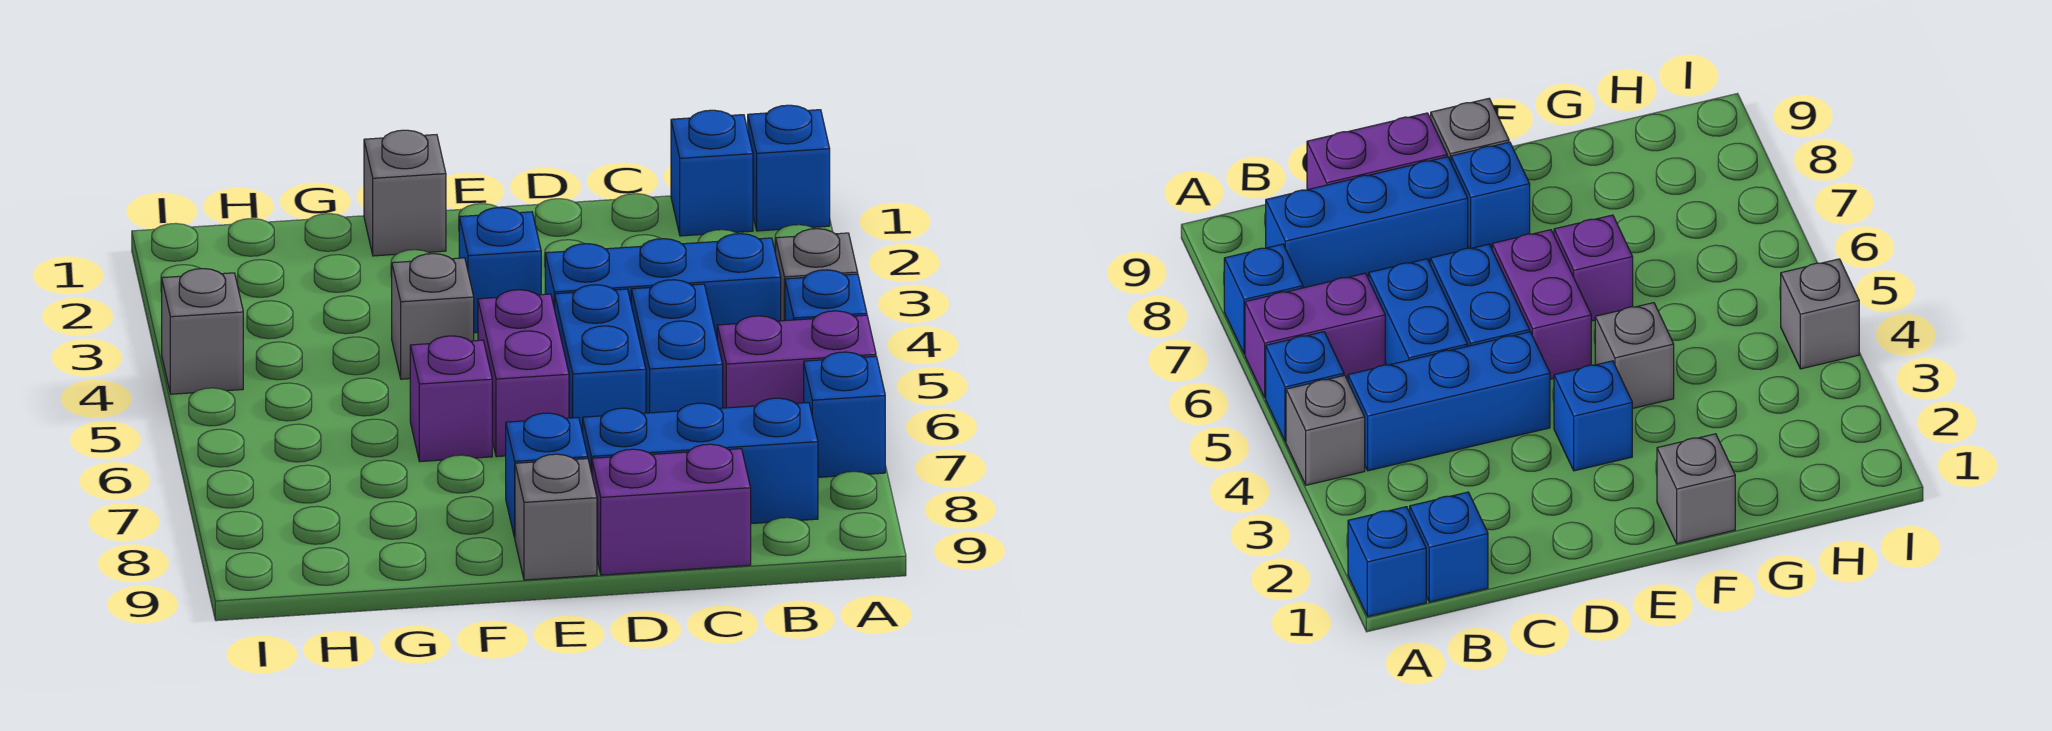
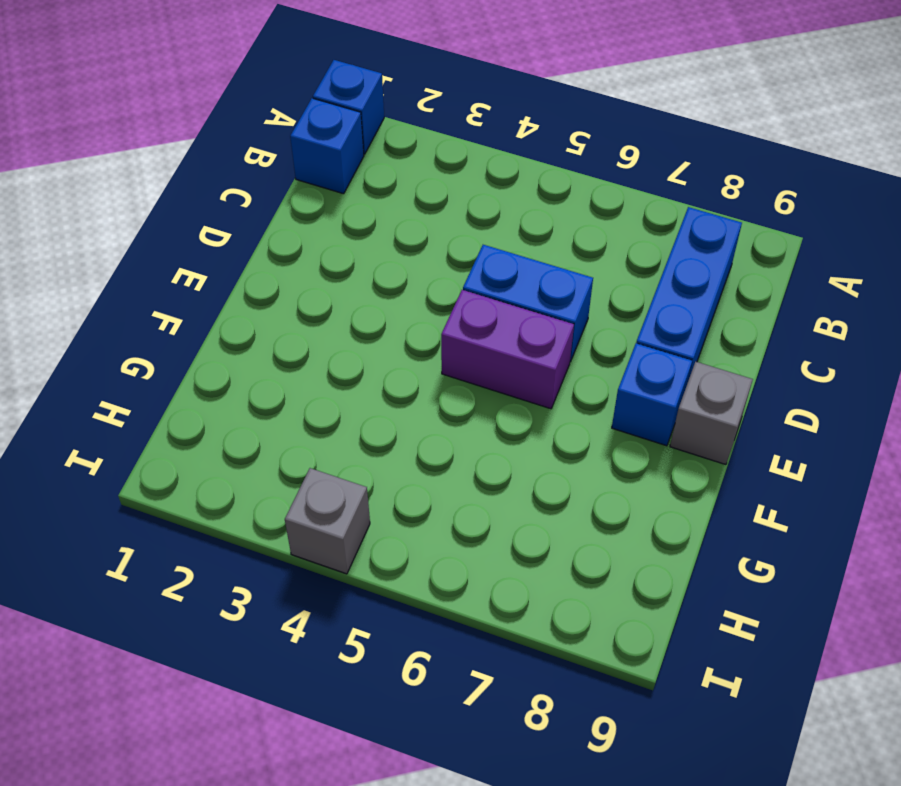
none -> grey 1x1 brick [775,229,858,321]
none -> blue 1x1 brick [785,270,867,321]
none -> purple 1x2 brick [717,311,876,408]

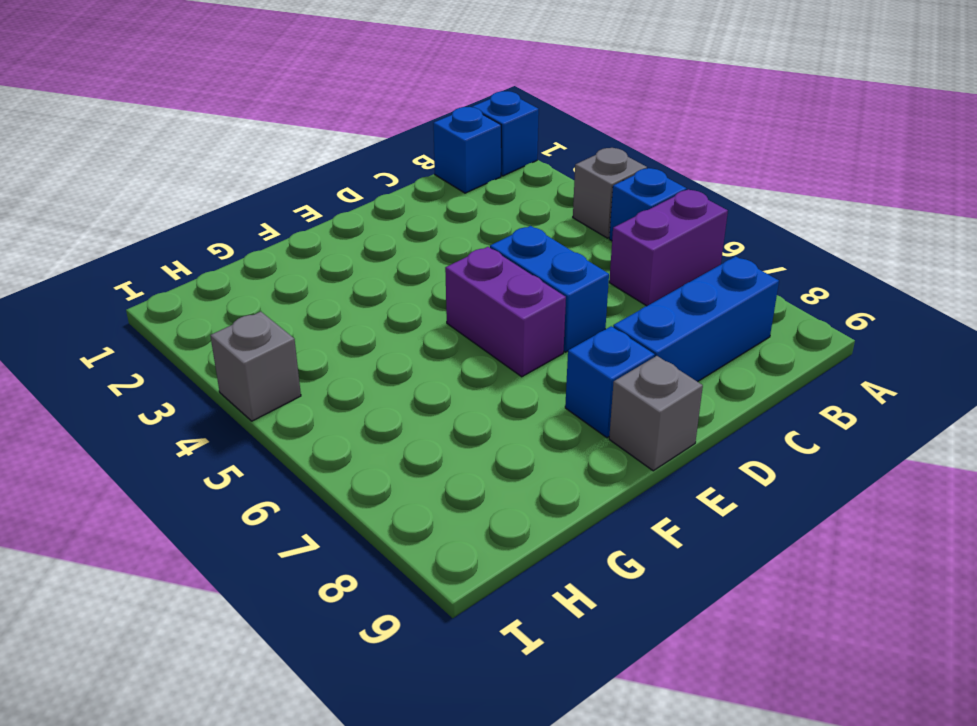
none -> blue 1x1 brick [804,352,885,477]
none -> blue 1x3 brick [545,234,781,337]
none -> blue 1x2 brick [631,280,723,413]

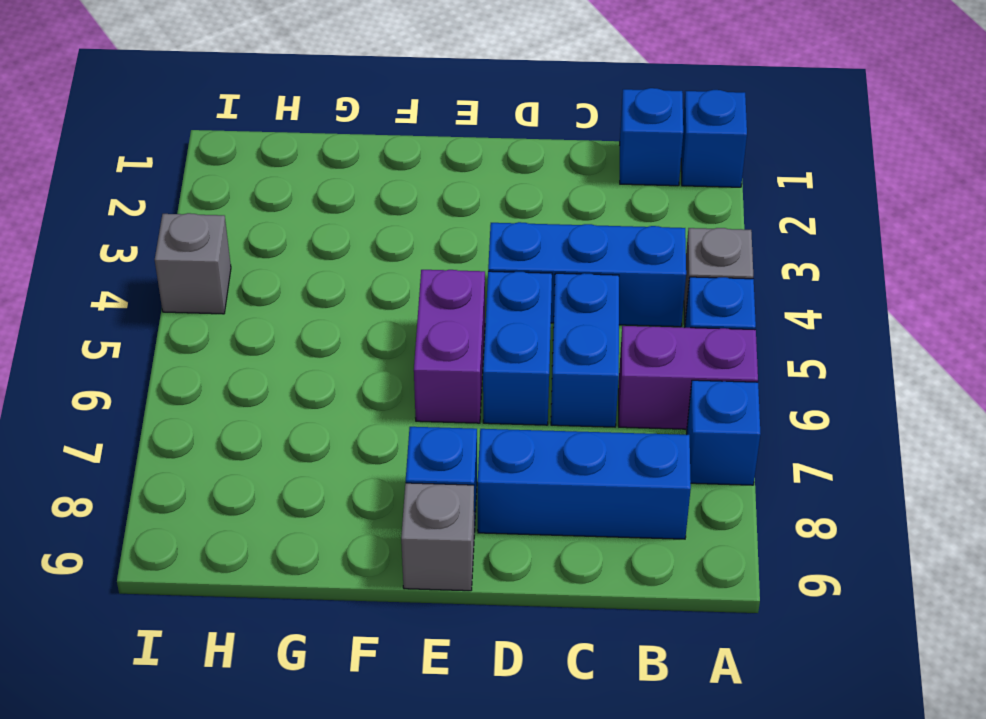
none -> purple 1x2 brick [592,444,751,575]
none -> blue 1x1 brick [459,207,541,333]
none -> grey 1x1 brick [364,130,446,256]

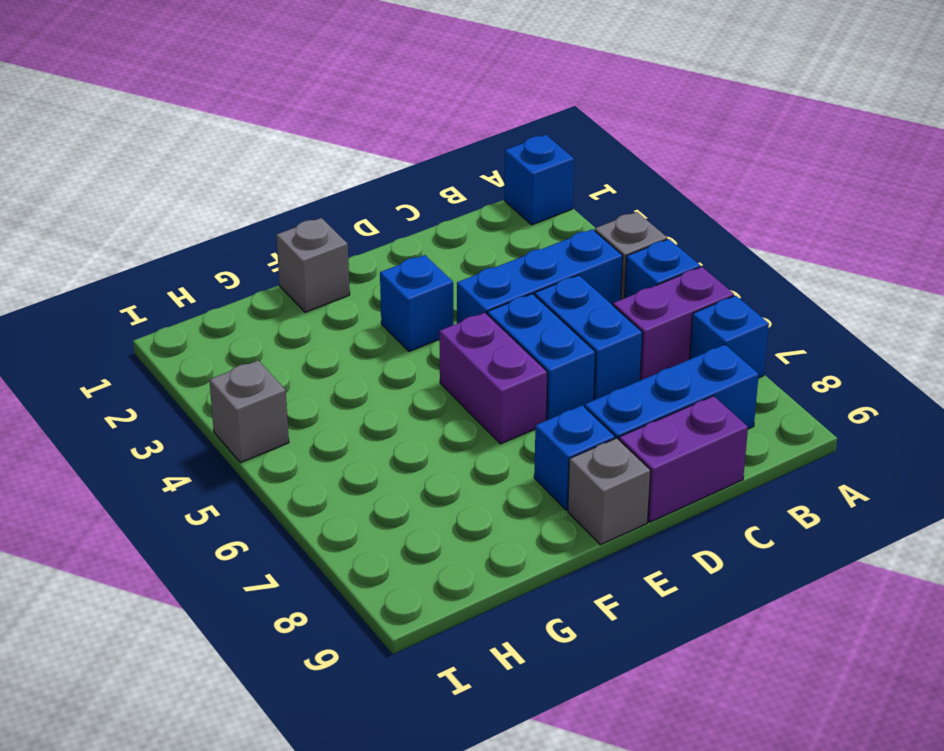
none -> blue 1x1 brick [671,110,753,236]
none -> grey 1x1 brick [392,254,474,379]
none -> purple 1x1 brick [410,336,492,462]

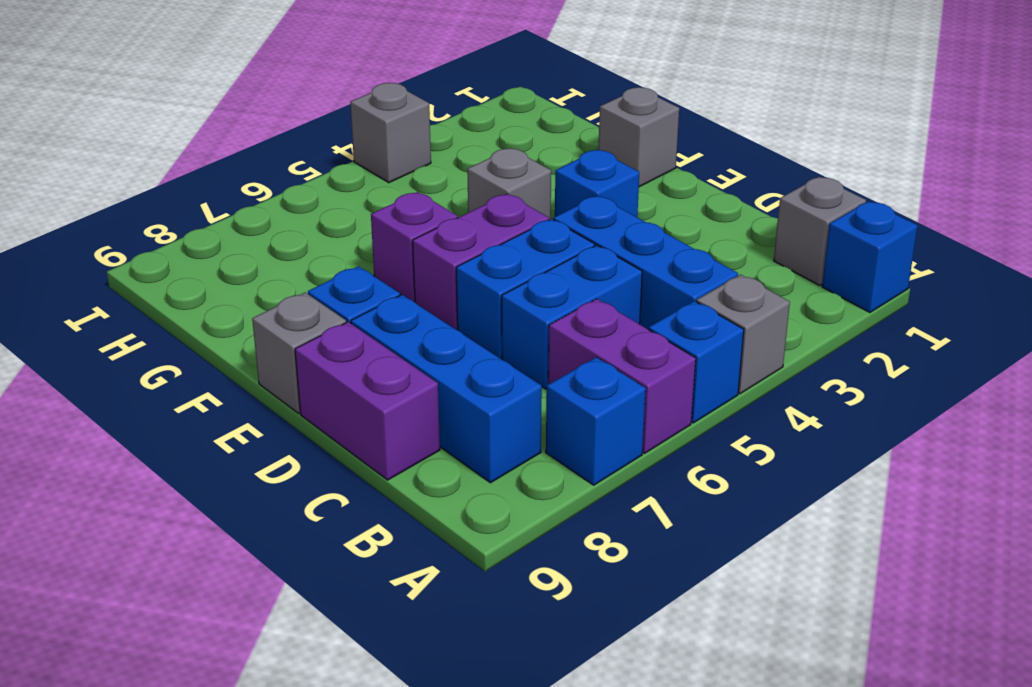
grey 1x1 brick [774,177,866,285] -> blue 1x1 brick [671,110,753,236]

